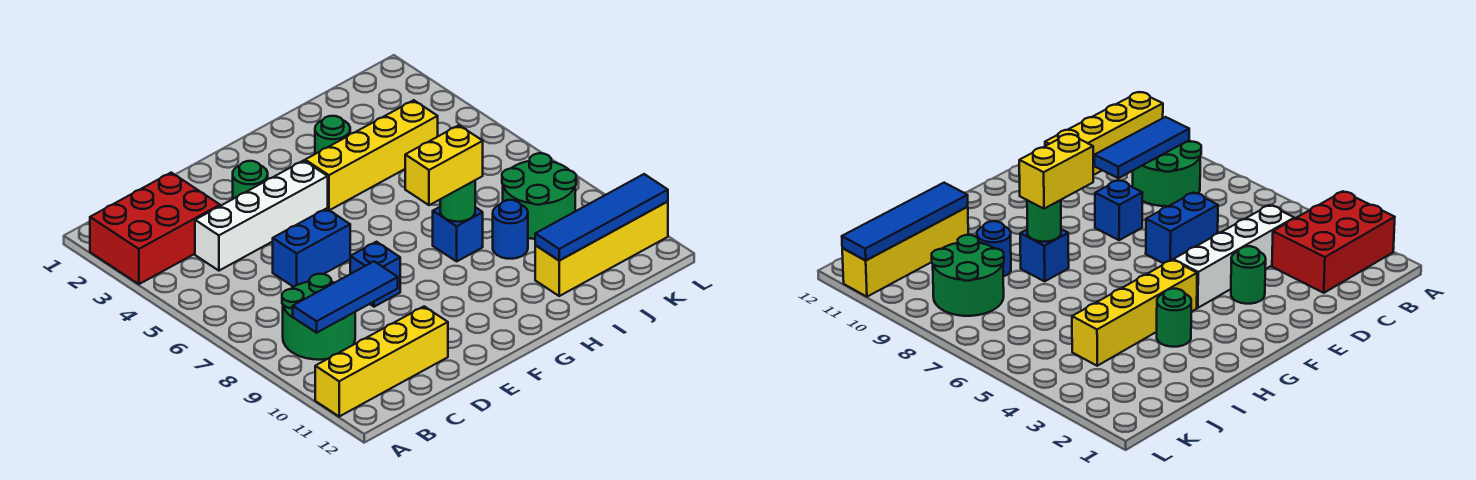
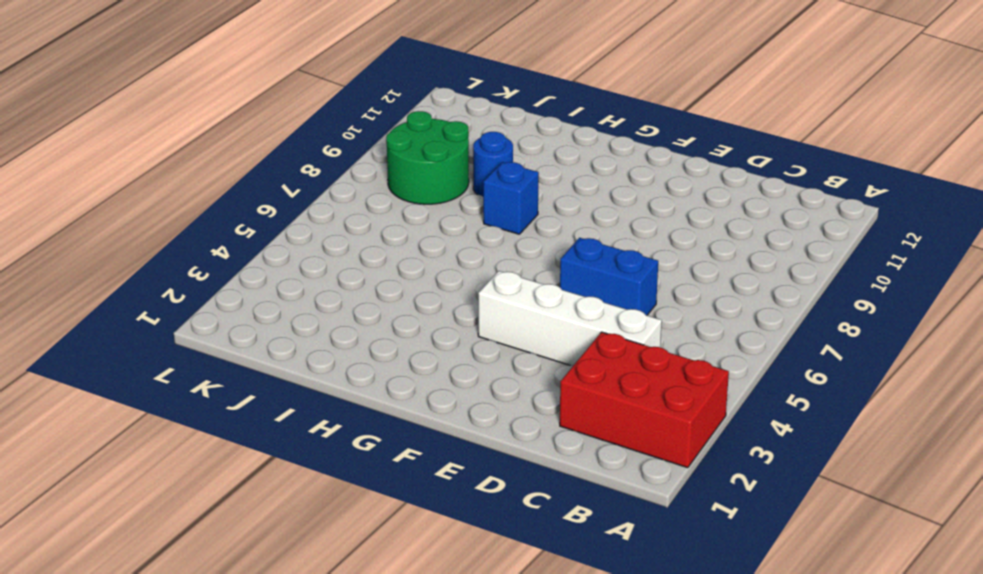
none -> yellow 1x4 brick [315,306,448,416]
none -> green 2x2 round brick [282,274,355,360]
none -> green 1x1 round brick [233,161,268,199]

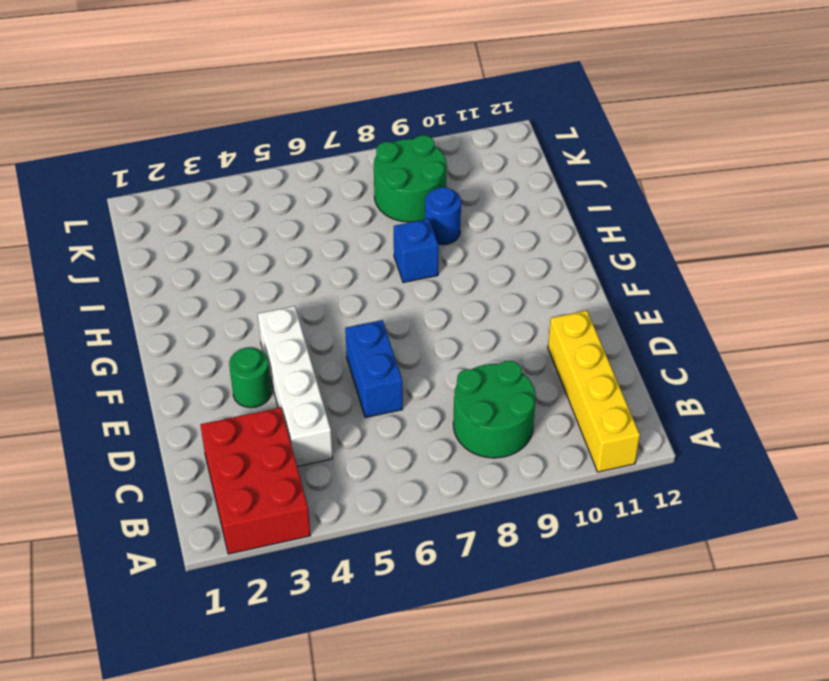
none -> blue 1x1 brick [350,242,400,307]
none -> yellow 1x4 brick [305,100,438,210]
none -> green 1x1 round brick [315,116,350,154]

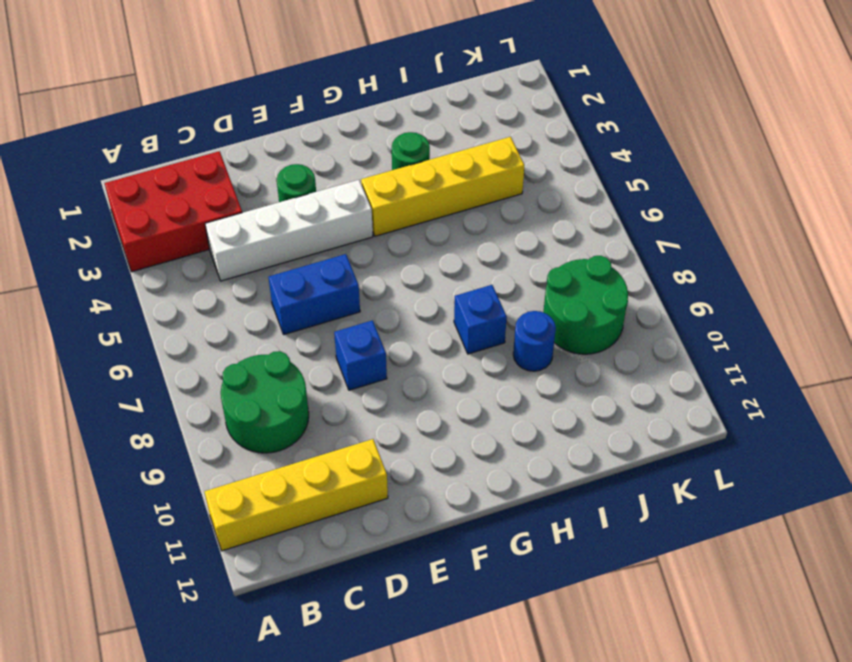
none -> yellow 1x4 brick [535,202,668,296]
none -> blue 1x3 tile [293,262,398,333]
none -> green 1x1 round brick [440,181,475,222]

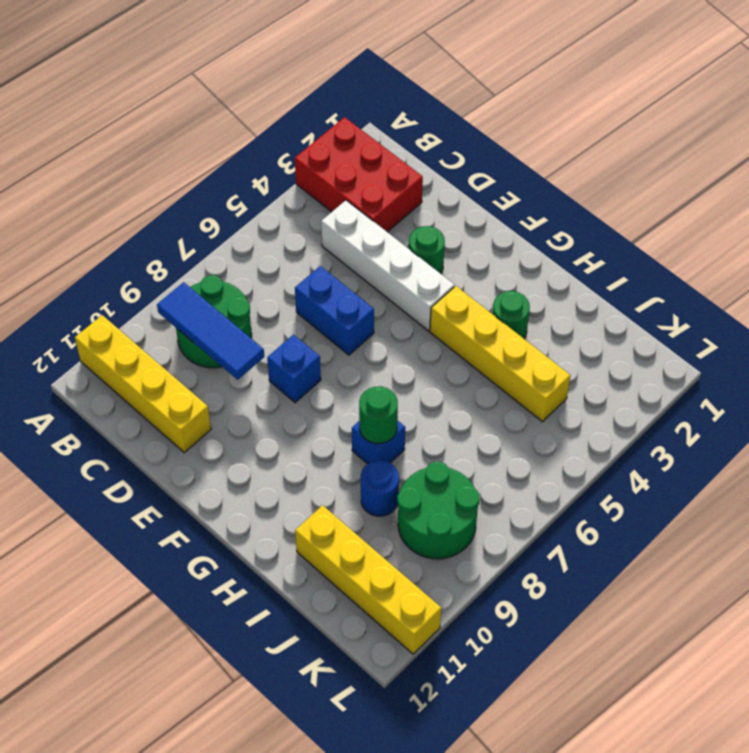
none -> blue 1x4 tile [535,174,668,261]
none -> yellow 1x2 brick [405,125,483,205]

